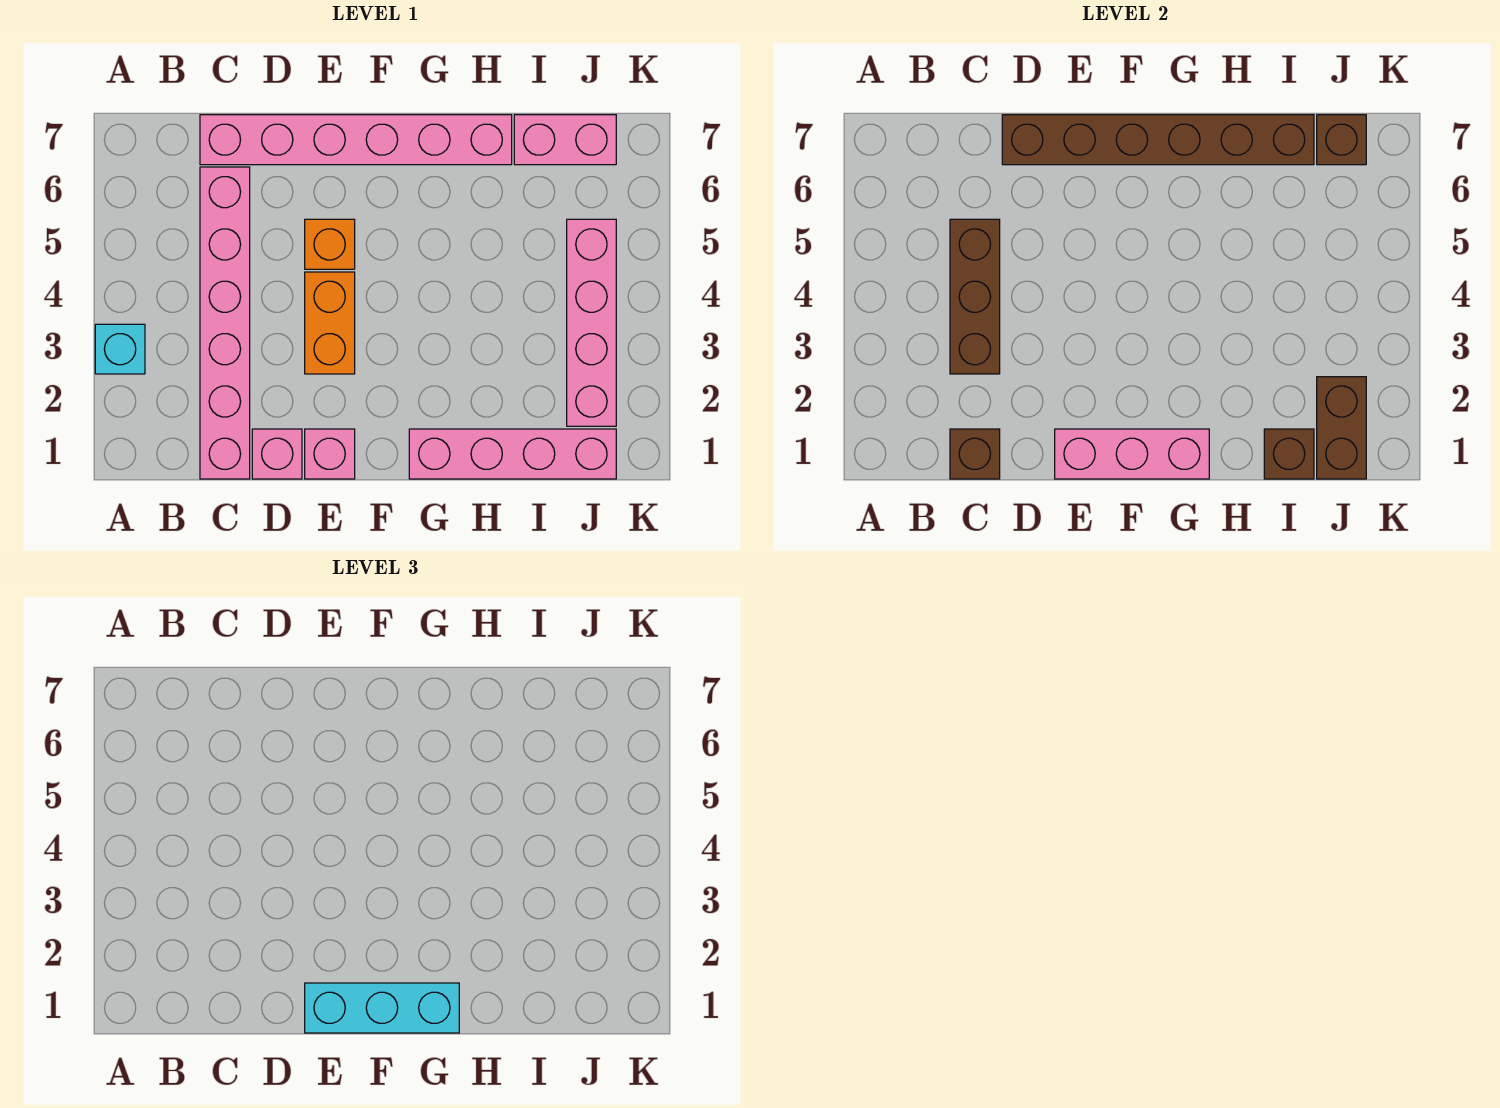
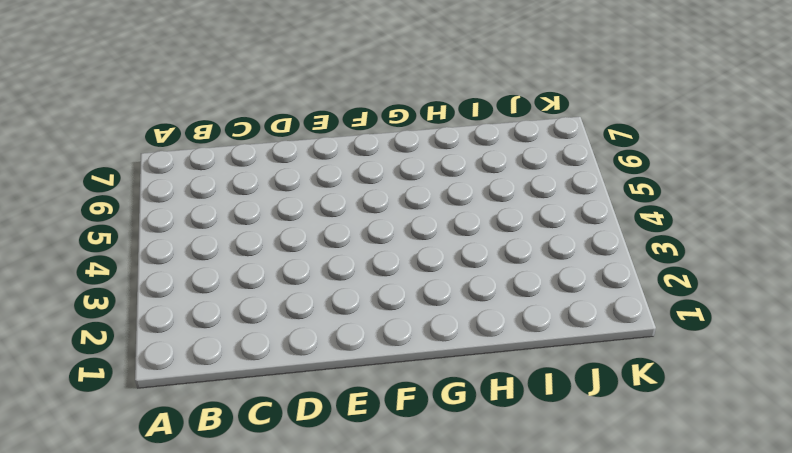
none -> cyan 1x1 brick [95,324,145,374]
none -> pink 1x6 brick [200,167,250,479]
none -> pink 1x6 brick [200,115,512,165]

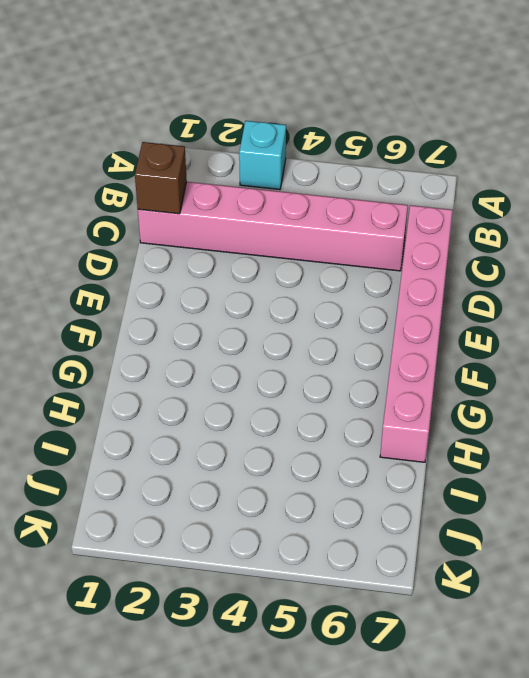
none -> pink 1x1 brick [252,429,302,479]
none -> pink 1x1 brick [305,429,355,479]
none -> orange 1x2 brick [305,272,355,374]

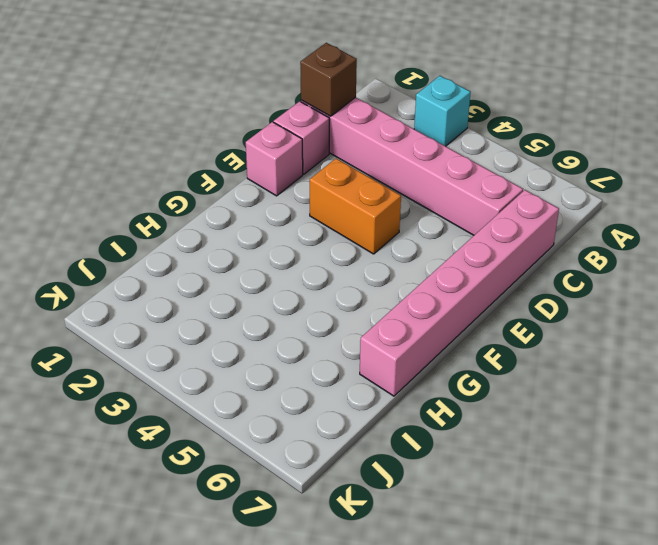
none -> orange 1x1 brick [305,219,355,269]
none -> pink 1x4 brick [409,429,616,479]
none -> pink 1x2 brick [514,115,616,165]

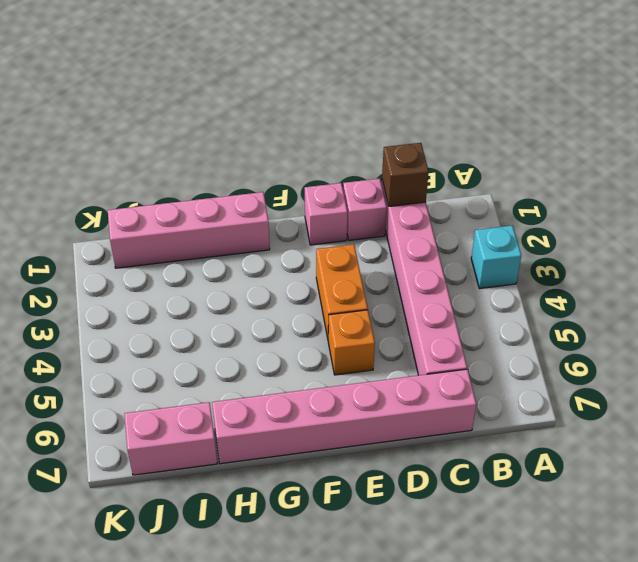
none -> pink 1x4 brick [567,219,616,426]
none -> brown 1x3 brick [950,219,1000,374]
none -> brown 1x6 brick [1002,115,1314,165]

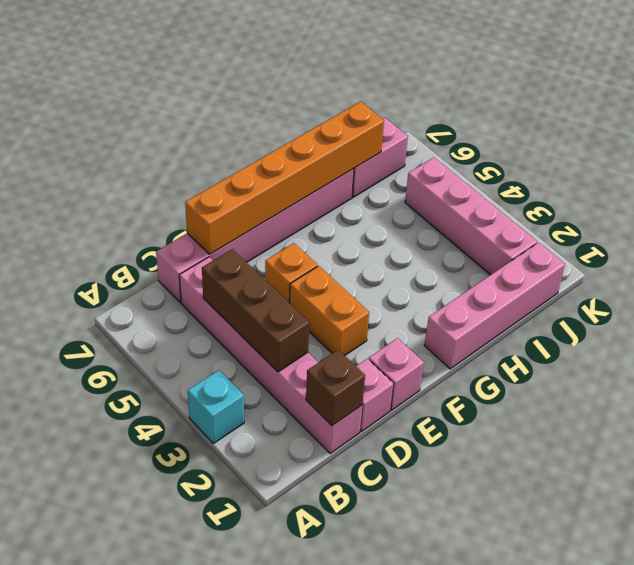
orange 1x6 brick [185,102,384,254] -> brown 1x6 brick [1002,115,1314,165]
none -> pink 1x3 brick [1055,429,1209,479]
none -> brown 1x1 brick [1264,429,1314,479]
none -> brown 1x2 brick [1317,377,1366,479]

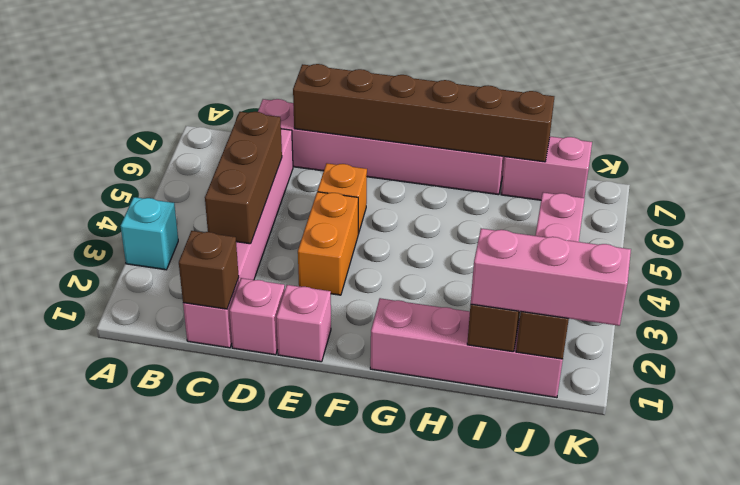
pink 1x3 brick [471,228,631,326] -> pink 1x3 brick moved to [1055,429,1209,479]
none -> brown 1x1 brick [1317,115,1366,165]
none -> cyan 1x3 brick [305,983,459,1033]

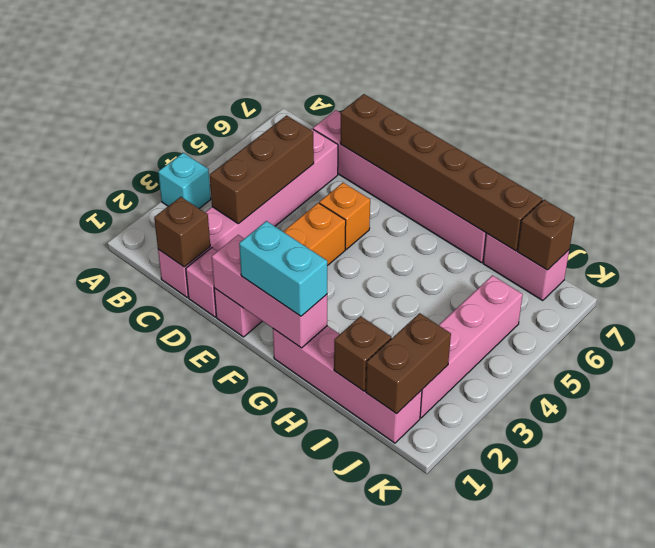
cyan 1x2 brick [239,221,327,316] -> cyan 1x3 brick [305,983,459,1033]

